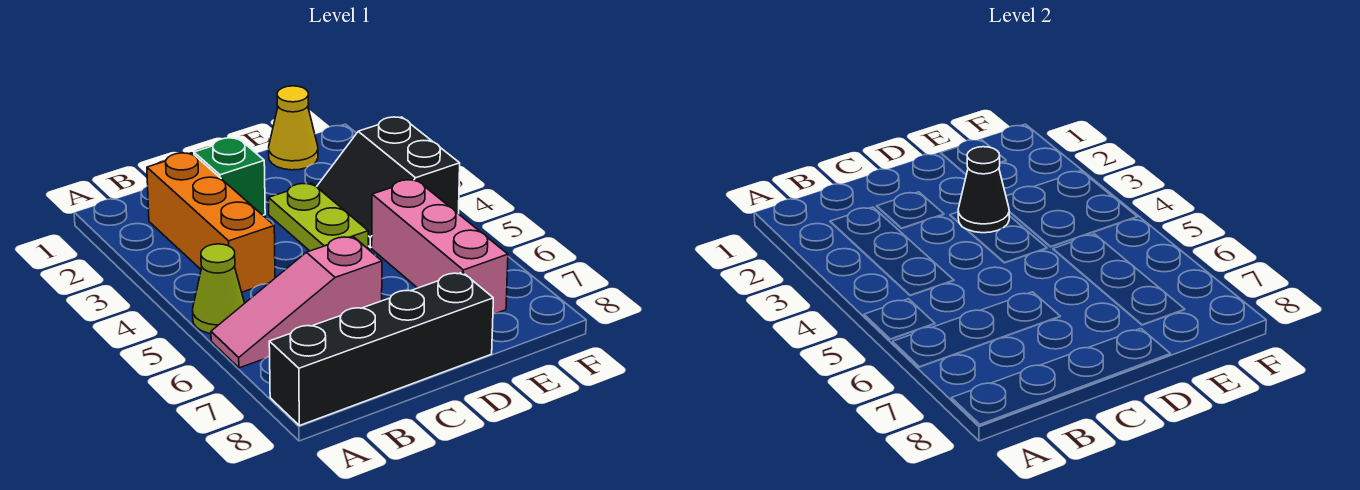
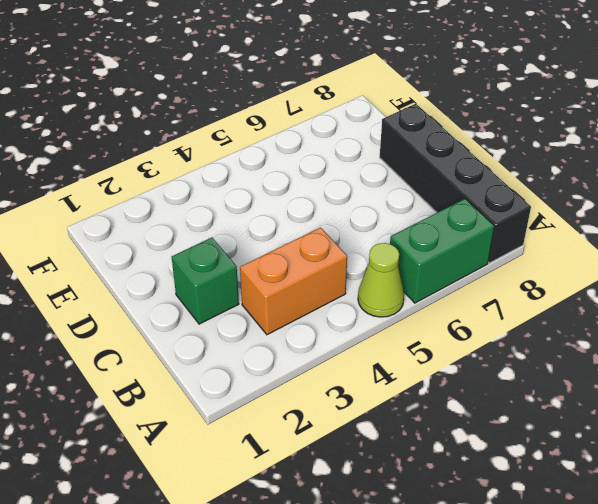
green 1x2 brick [390,199,494,303] -> pink 1x3 slope [211,236,382,368]
orange 1x2 brick [240,228,347,335] -> orange 1x3 brick [147,153,275,292]
none -> lime 1x2 plate [269,183,368,251]
none -> yellow 1x1 cone [269,86,318,170]

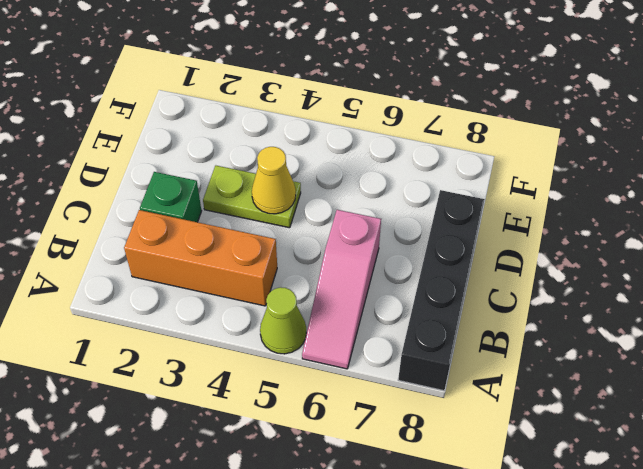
yellow 1x1 cone [252,147,296,214] -> yellow 1x1 cone moved to [269,86,318,170]
none -> black 2x2 slope [317,117,460,248]
none -> pink 1x3 brick [372,180,508,314]

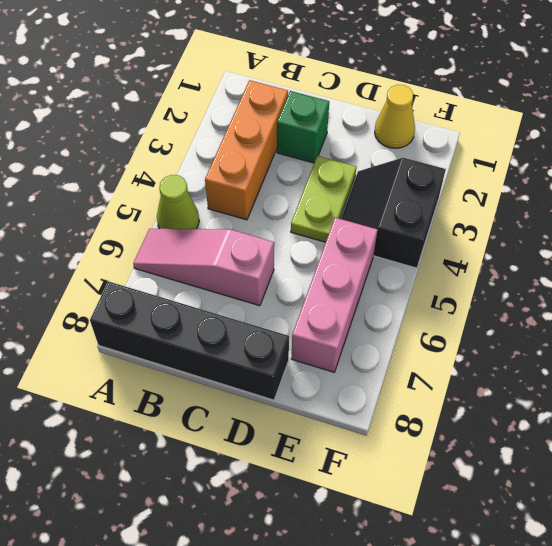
none -> black 1x1 cone [958,147,1009,233]

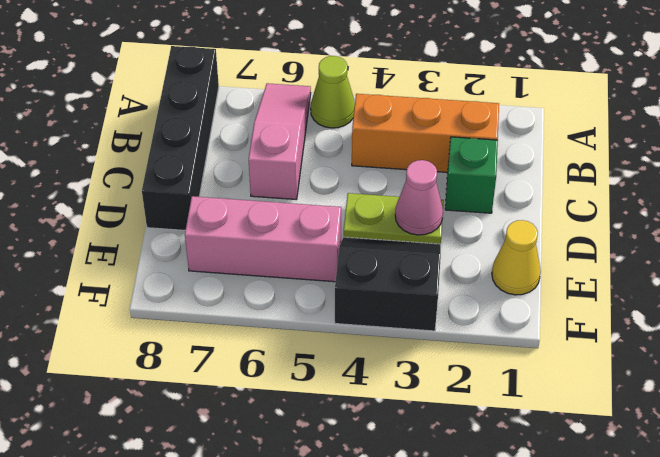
pink 1x1 cone [395,160,443,235] -> black 1x1 cone [958,147,1009,233]

